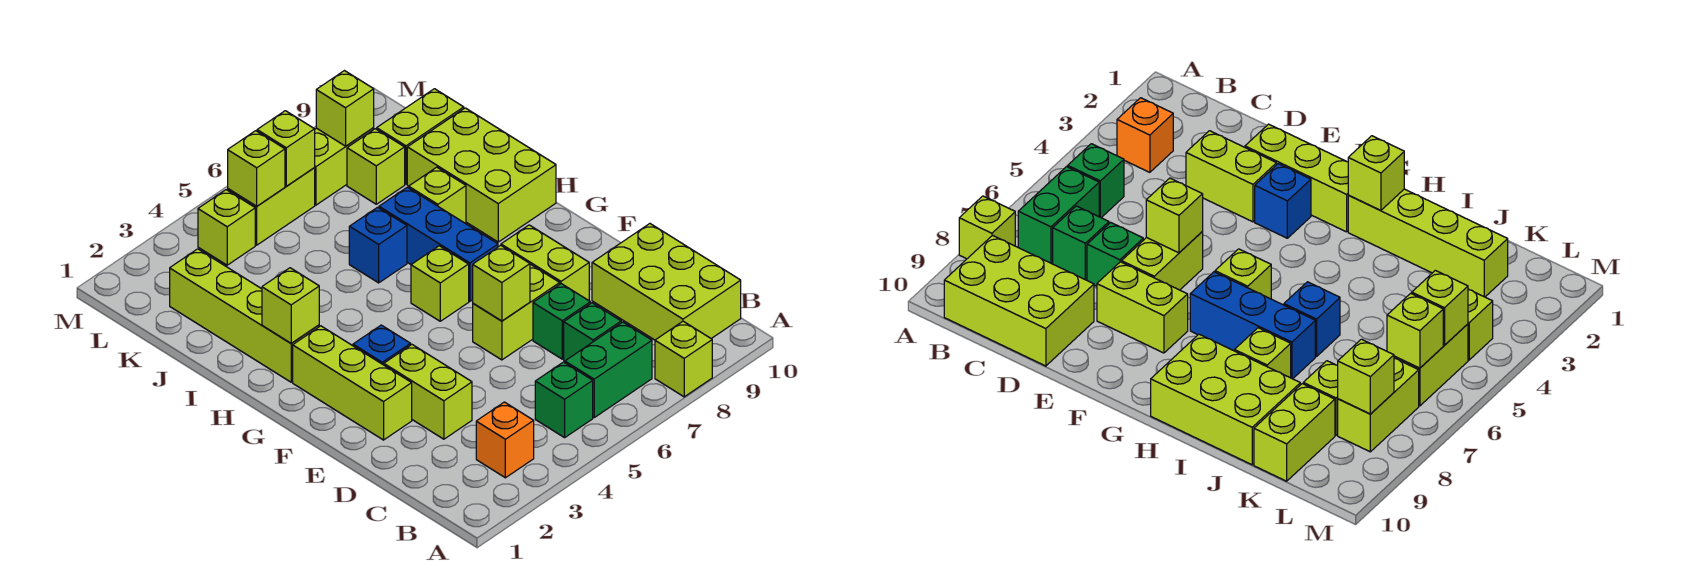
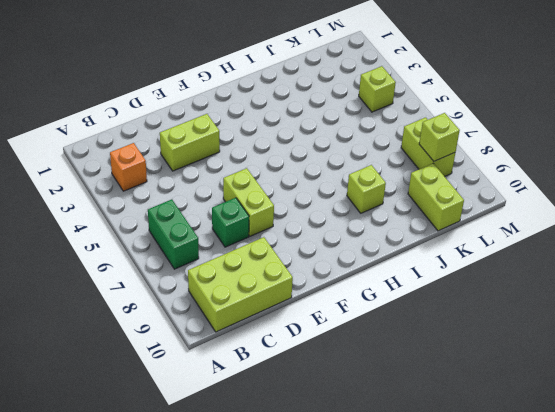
none -> lime 1x1 brick [655,321,712,397]
none -> green 1x1 brick [535,362,593,438]
none -> green 1x1 brick [564,303,621,361]

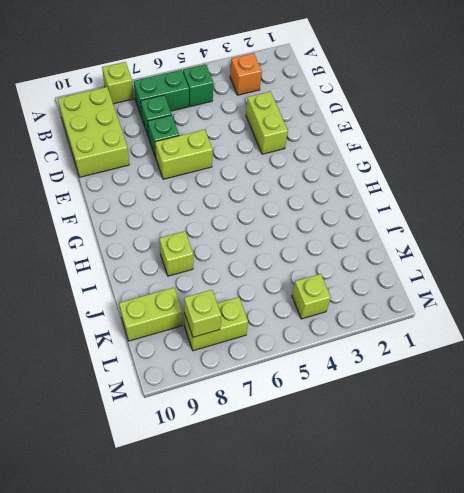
none -> lime 1x3 brick [293,326,412,440]
none -> lime 1x2 brick [501,225,589,301]
none -> blue 1x1 brick [353,325,411,365]

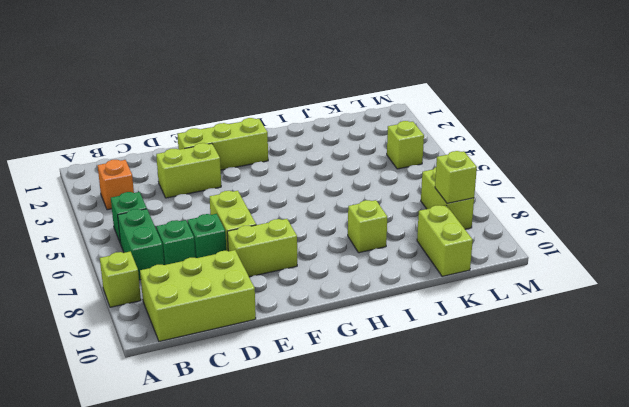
none -> blue 1x1 brick [353,325,411,365]
none -> lime 1x1 brick [411,246,469,321]
none -> blue 1x3 brick [379,187,498,301]

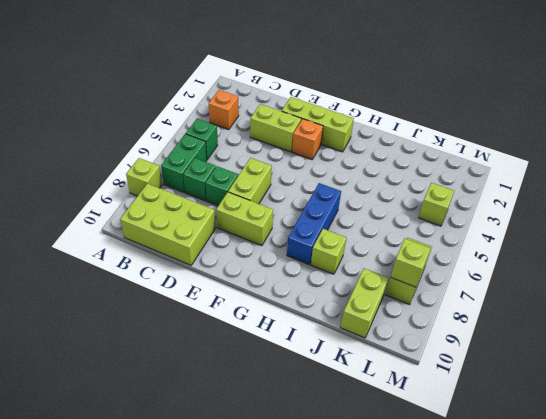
orange 1x1 brick [292,119,323,159] -> blue 1x1 brick [353,325,411,365]
blue 1x3 brick [287,183,341,265] -> blue 1x3 brick turned to [379,187,498,301]
none -> lime 1x1 brick [411,246,469,321]
none -> lime 1x4 brick [170,249,319,382]
none -> lime 2x3 brick [407,108,556,242]

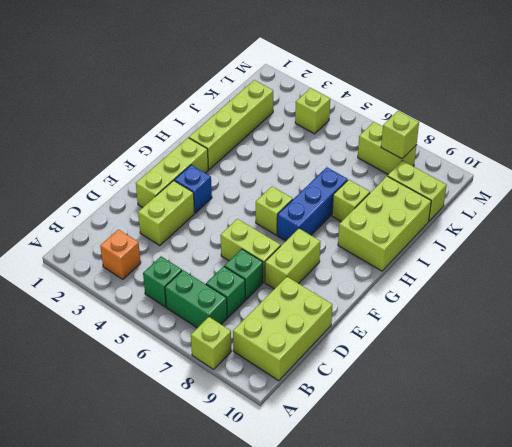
none -> blue 1x1 brick [349,207,407,283]
none -> lime 1x1 brick [347,129,405,204]
none -> lime 1x2 brick [228,168,315,245]

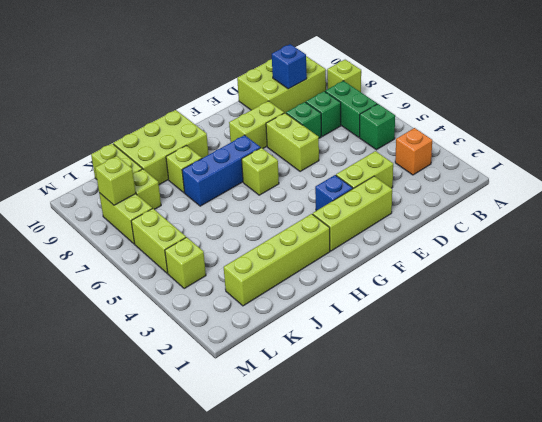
blue 1x1 brick [272,44,307,89] -> blue 1x1 brick moved to [349,207,407,283]
none -> lime 1x1 brick [473,245,530,321]
none -> lime 1x1 brick [262,268,319,343]
none -> lime 1x1 brick [228,131,285,206]

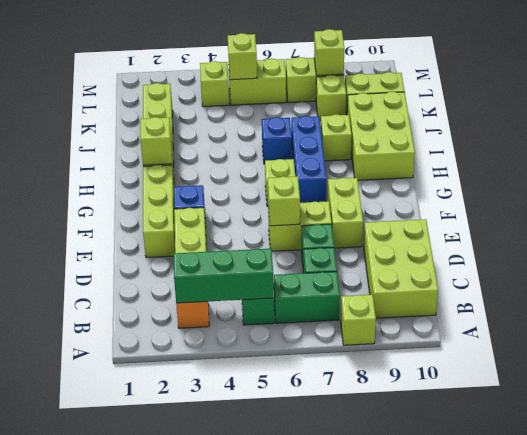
green 1x3 brick [174,249,274,303] -> none
none -> lime 1x1 brick [257,111,315,186]

